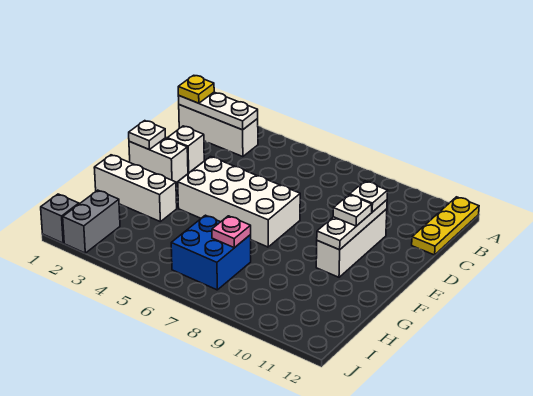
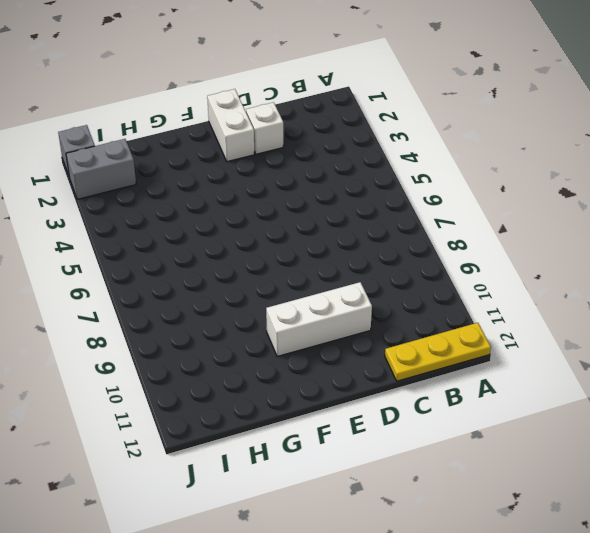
none -> white 1x3 brick [179,105,258,157]
none -> white 2x4 brick [178,157,300,247]
none -> white 1x3 brick [94,155,177,222]

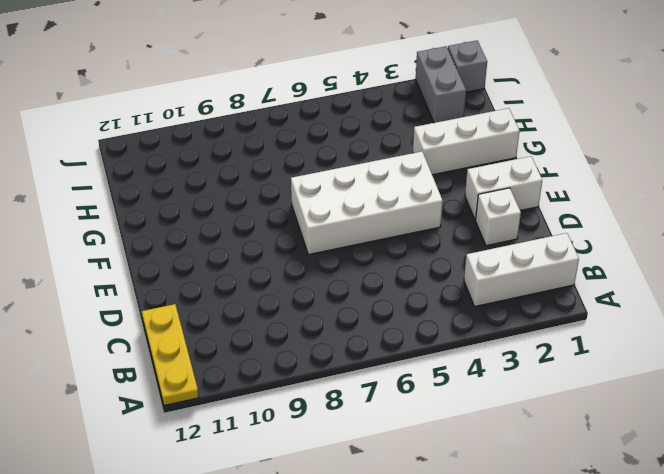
none -> white 1x3 brick [316,209,387,277]
none -> blue 2x2 brick [171,215,251,290]
none -> white 1x3 plate [178,92,258,130]

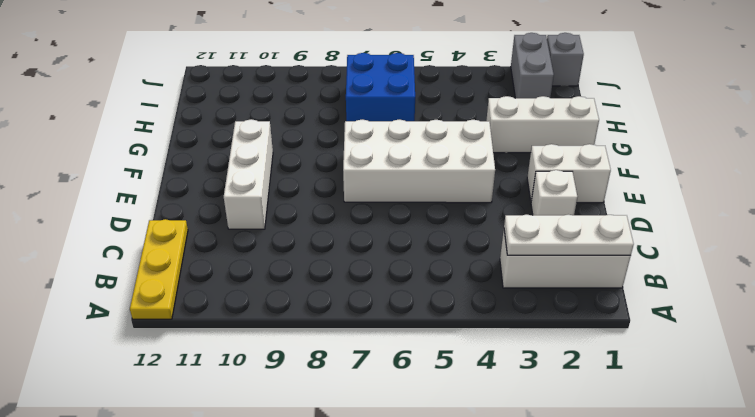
none -> white 1x3 plate [317,200,387,250]
none -> white 1x1 plate [129,121,166,150]
none -> pink 1x1 plate [212,216,251,248]

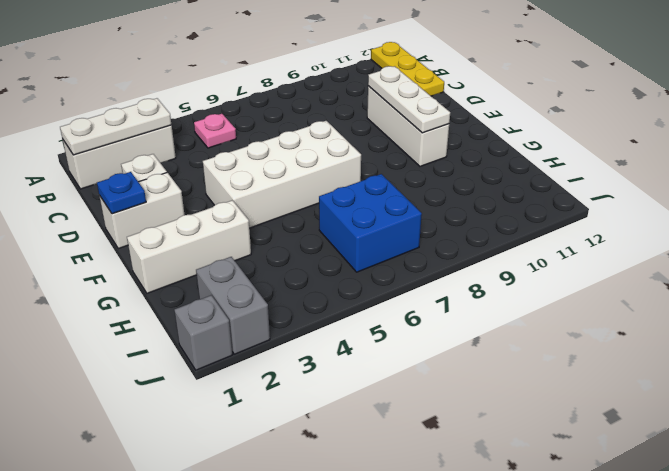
pink 1x1 plate [194,114,236,148] -> pink 1x1 plate moved to [212,216,251,248]
blue 1x1 plate [97,172,146,214] -> white 1x1 plate [129,121,166,150]
none -> yellow 1x1 plate [178,75,214,103]
none -> white 1x1 plate [350,181,388,212]
none -> white 1x1 plate [333,195,372,226]

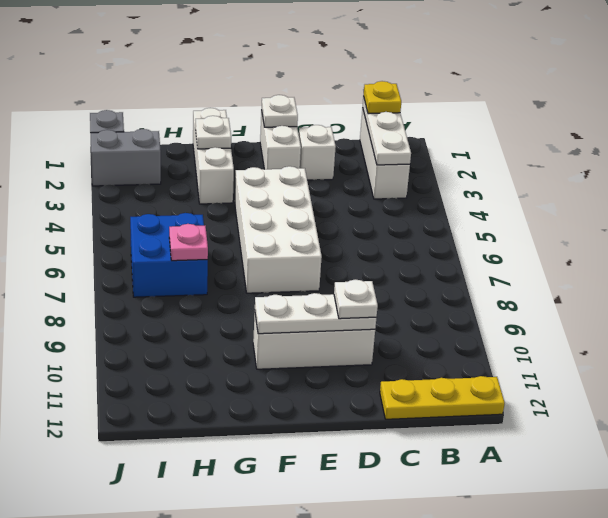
white 1x1 plate [195,116,231,149] -> white 1x1 plate moved to [333,195,372,226]

